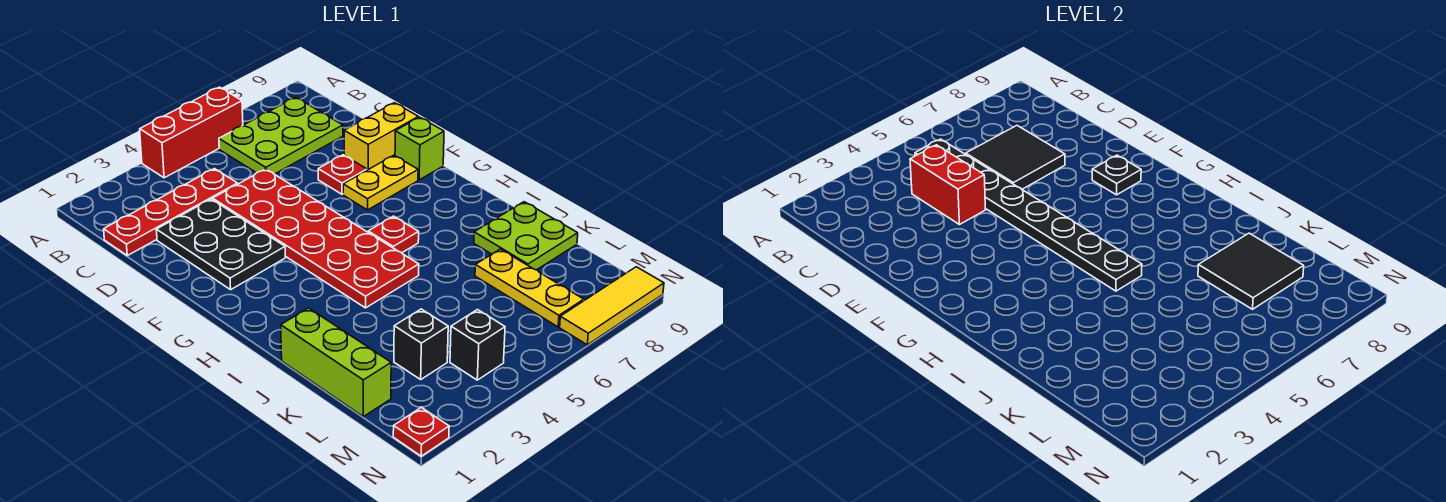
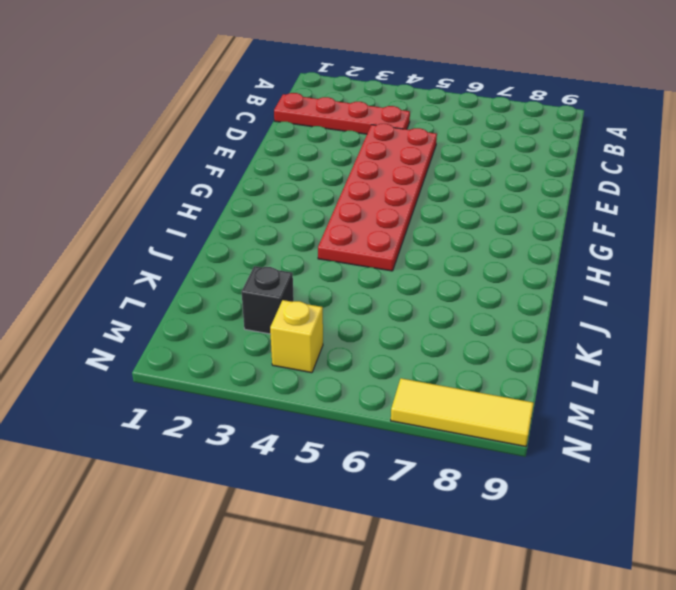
yellow 1x1 brick [270,300,323,373] -> black 1x1 brick [450,310,505,380]
none -> red 1x3 brick [140,87,243,178]
none -> lime 2x3 plate [219,97,343,174]
none -> black 2x3 plate [156,199,285,290]

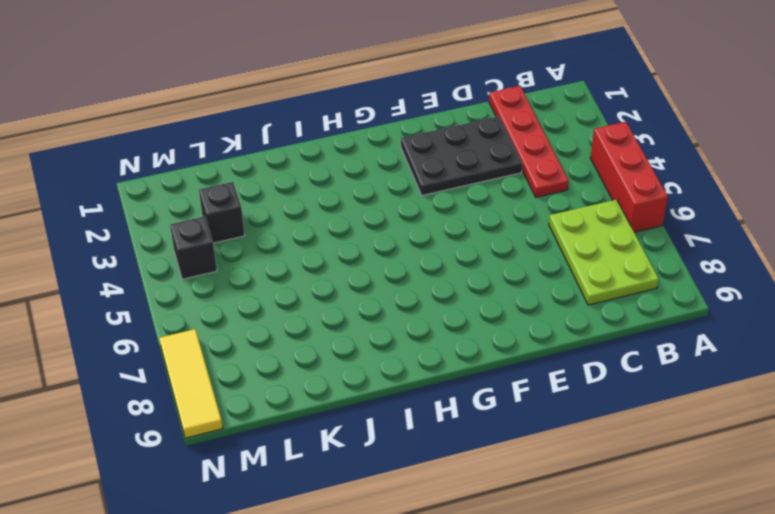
none -> red 2x6 plate [213,169,419,308]
none -> red 1x1 plate [318,155,367,194]
none -> yellow 1x2 brick [344,103,418,170]

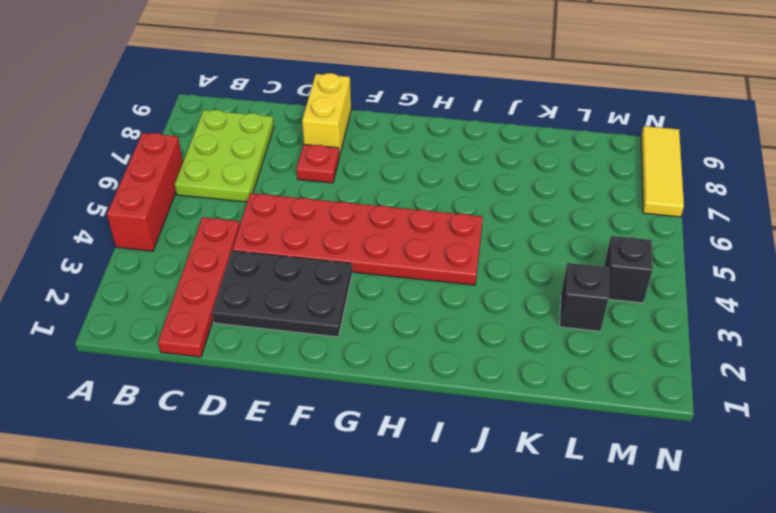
none -> yellow 1x2 plate [343,155,418,210]
none -> lime 1x1 brick [395,117,444,180]
none -> red 1x1 plate [368,216,419,253]

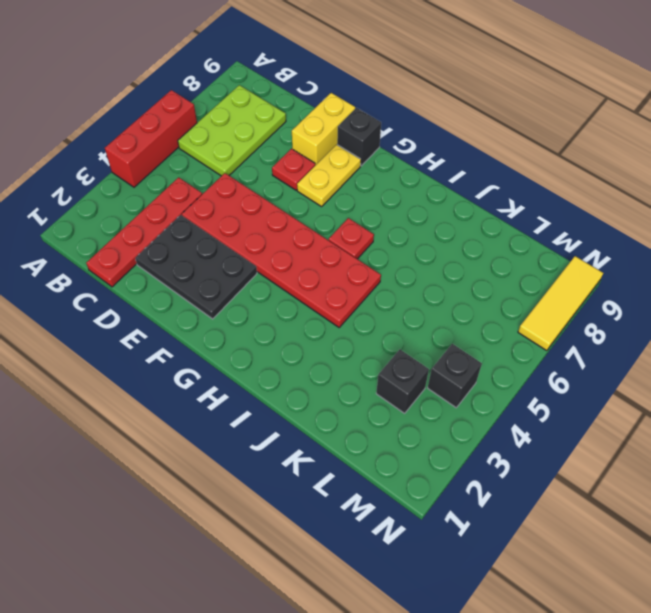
black 1x1 brick [337,108,381,166] -> lime 1x1 brick [395,117,444,180]
none -> lime 1x3 brick [281,308,391,417]
none -> lime 2x2 plate [474,202,578,270]
none -> yellow 1x3 plate [475,249,584,327]

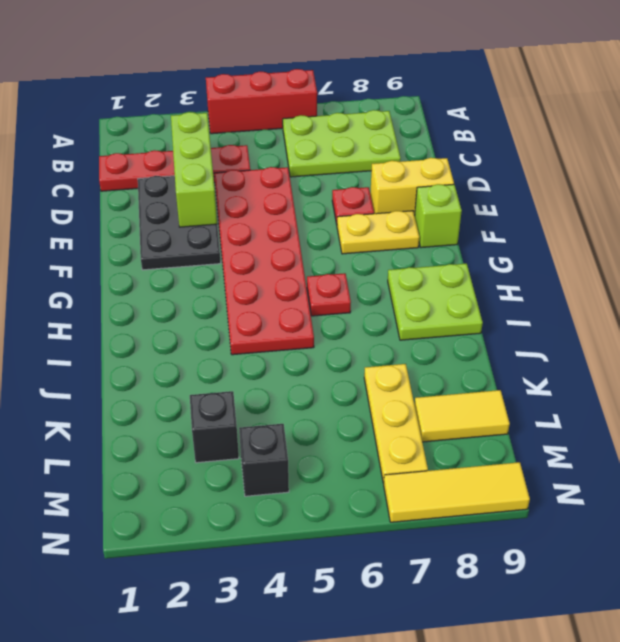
lime 1x3 brick [171,112,217,227] -> lime 1x3 brick moved to [281,308,391,417]
lime 2x2 plate [388,263,483,340] -> lime 2x2 plate moved to [474,202,578,270]
yellow 1x2 tile [415,390,510,442] -> none
none -> red 1x1 plate [393,407,449,456]
none -> black 1x8 plate [915,139,1142,291]
none -> red 1x2 brick [910,145,985,225]

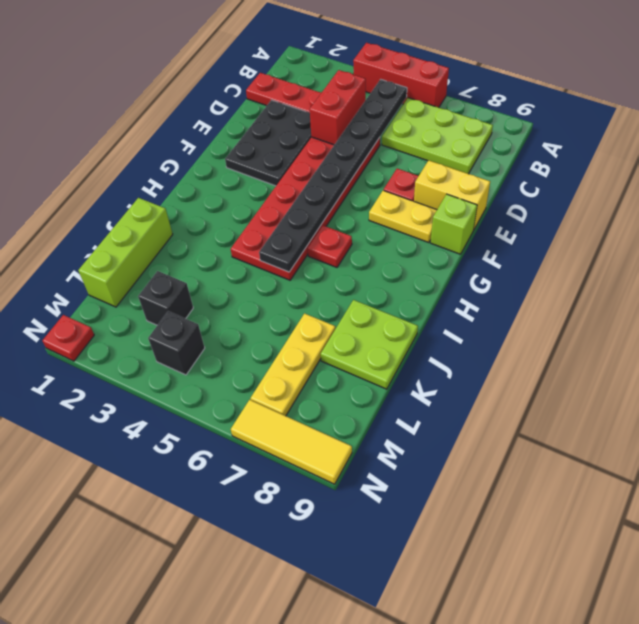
none -> black 2x2 tile [966,126,1065,189]
none -> black 1x1 plate [1092,155,1141,195]
none -> black 2x2 tile [1198,233,1304,309]

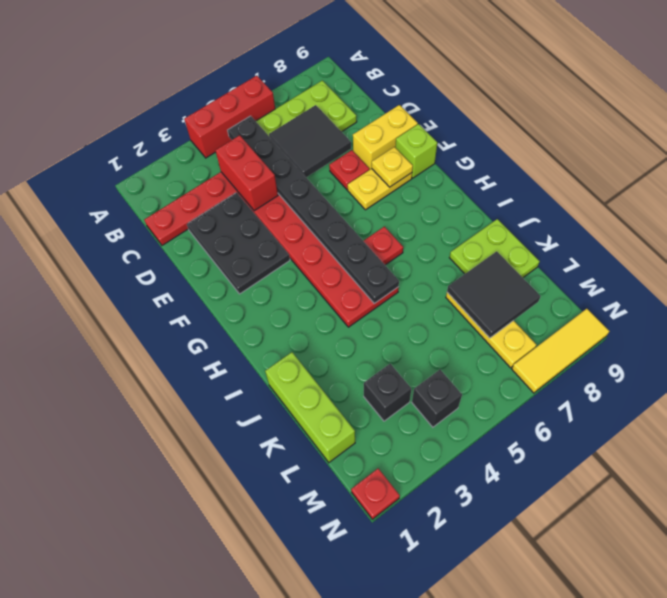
yellow 1x1 plate [372,147,413,187] -> black 1x1 plate [1092,155,1141,195]

